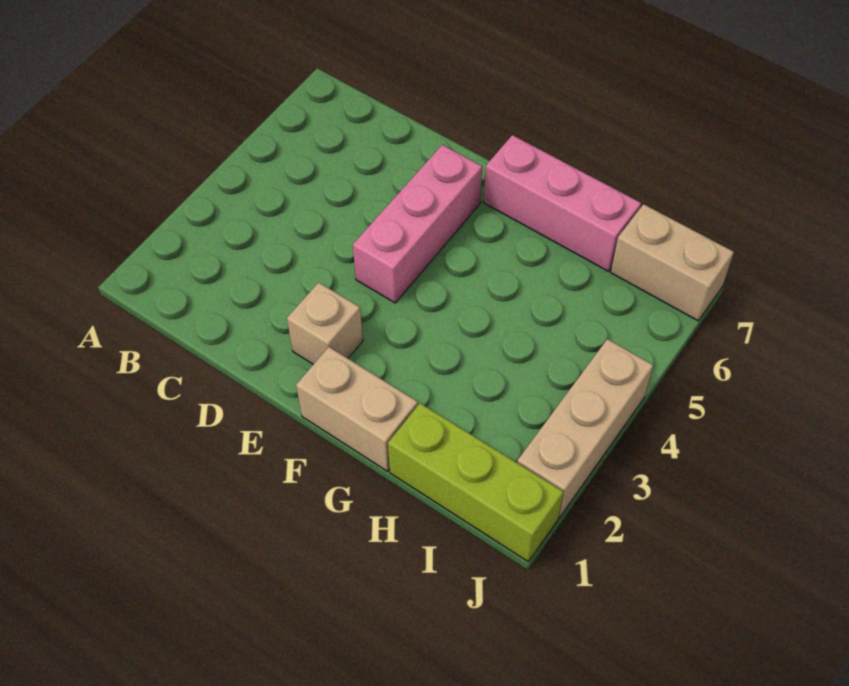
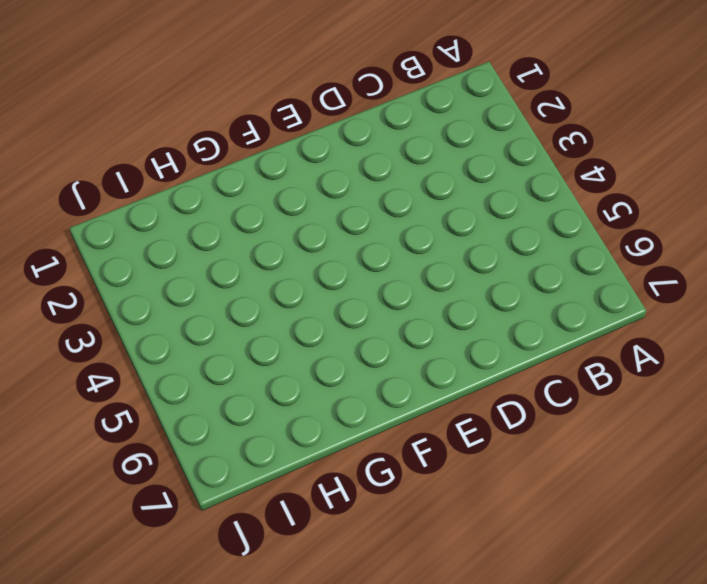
none -> tan 1x1 brick [287,283,363,364]
none -> pink 1x3 brick [353,145,482,303]

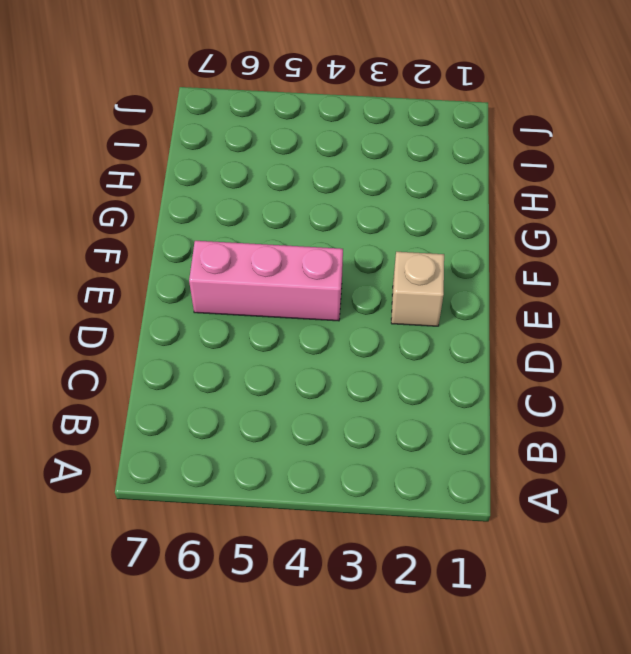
none -> tan 1x2 brick [296,347,418,471]
none -> pink 1x3 brick [484,135,641,271]

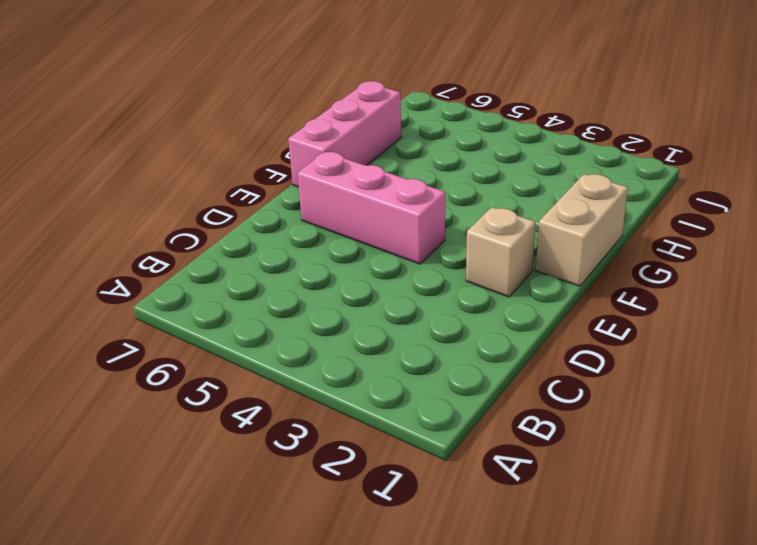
none -> lime 1x3 brick [388,403,563,562]
none -> tan 1x2 brick [611,204,734,321]

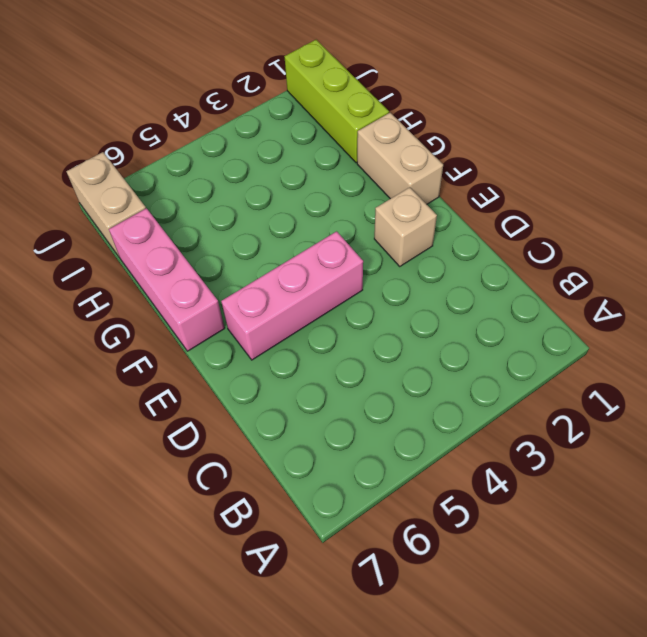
none -> tan 1x3 brick [517,339,653,518]

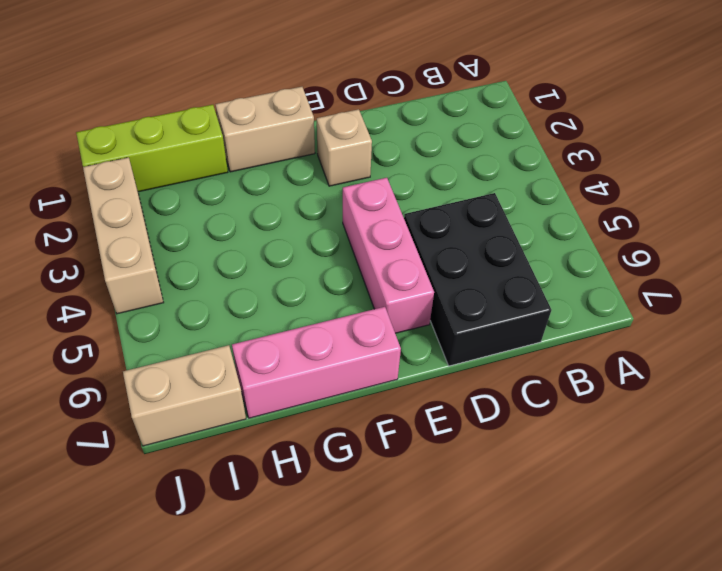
black 2x3 brick [404,193,551,366] -> none

